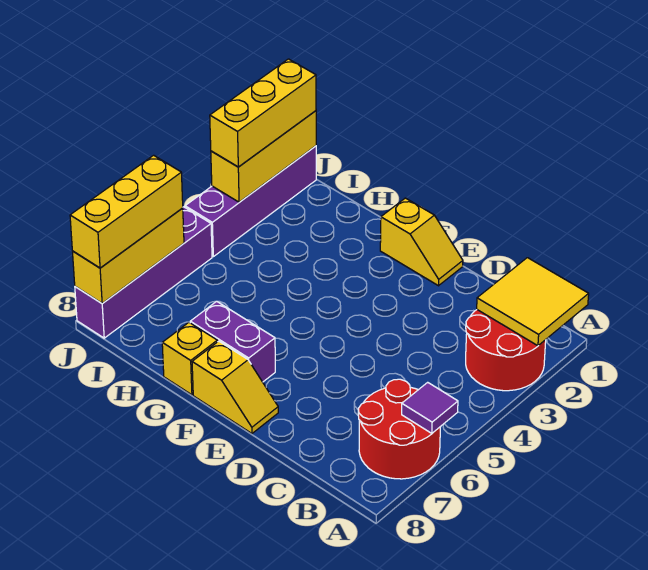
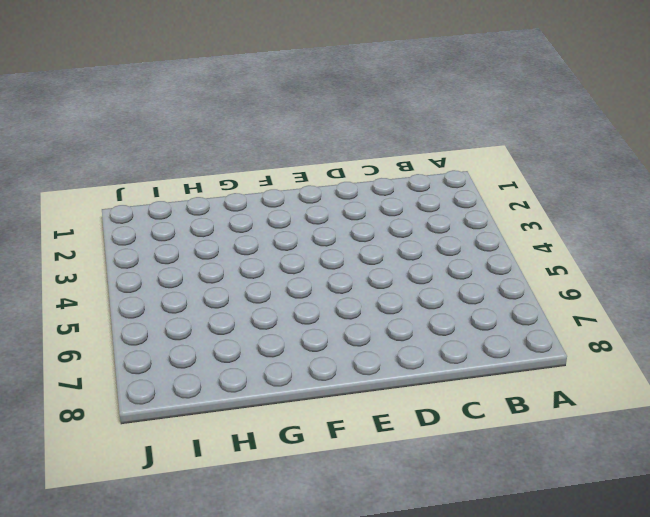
none -> red 2x2 round brick [466,310,546,391]
none -> red 2x2 round brick [358,379,440,479]
none -> yellow 1x2 slope [380,198,463,286]

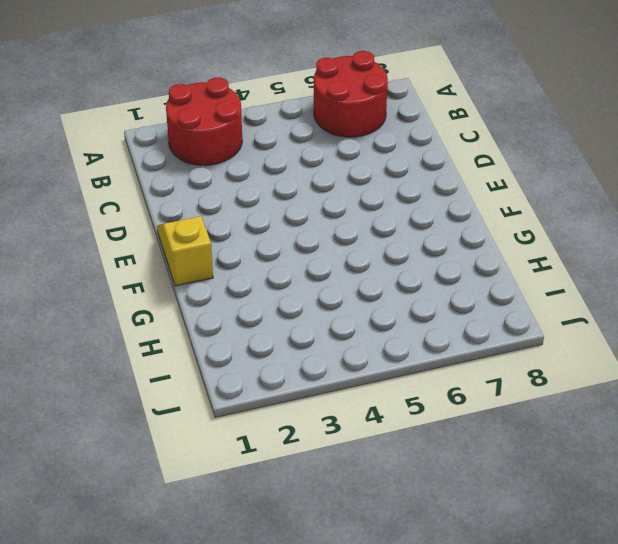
none -> yellow 1x2 slope [192,341,278,433]
none -> purple 1x2 brick [190,301,275,382]
none -> yellow 1x1 brick [162,323,217,395]

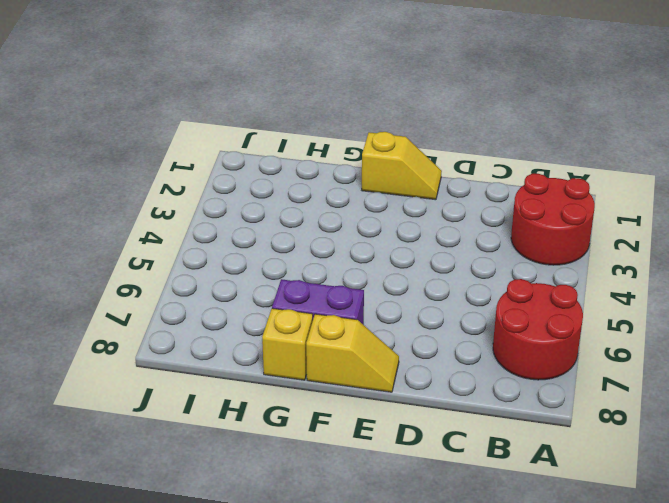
none -> purple 1x4 brick [185,146,316,257]
none -> purple 1x4 brick [75,207,212,338]
none -> yellow 2x2 tile [477,258,589,346]

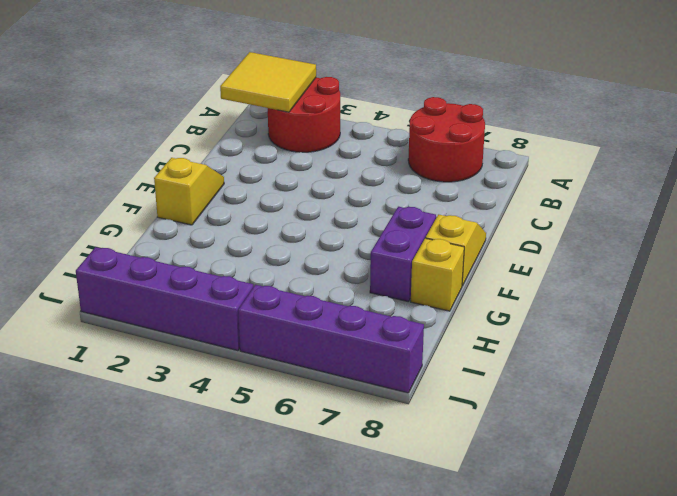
none -> purple 1x1 tile [402,382,458,433]
none -> yellow 1x3 brick [211,111,316,202]
none -> yellow 1x3 brick [72,208,184,303]

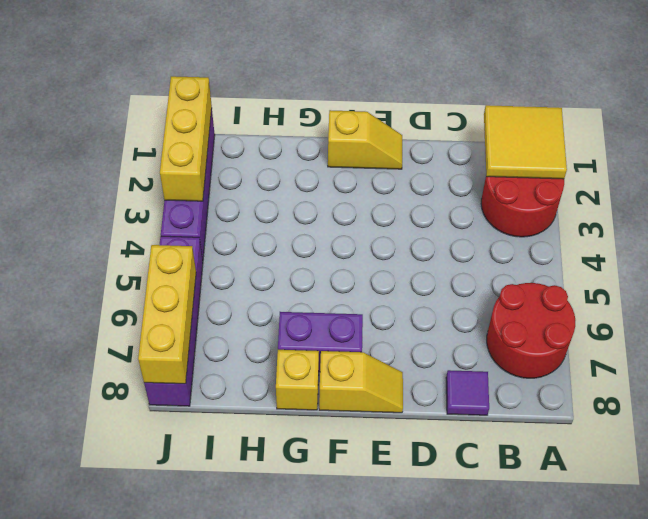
purple 1x1 tile [446,370,489,415] -> purple 1x1 tile moved to [402,382,458,433]
none -> yellow 1x3 brick [210,59,316,167]
none -> yellow 1x3 brick [70,155,183,268]

